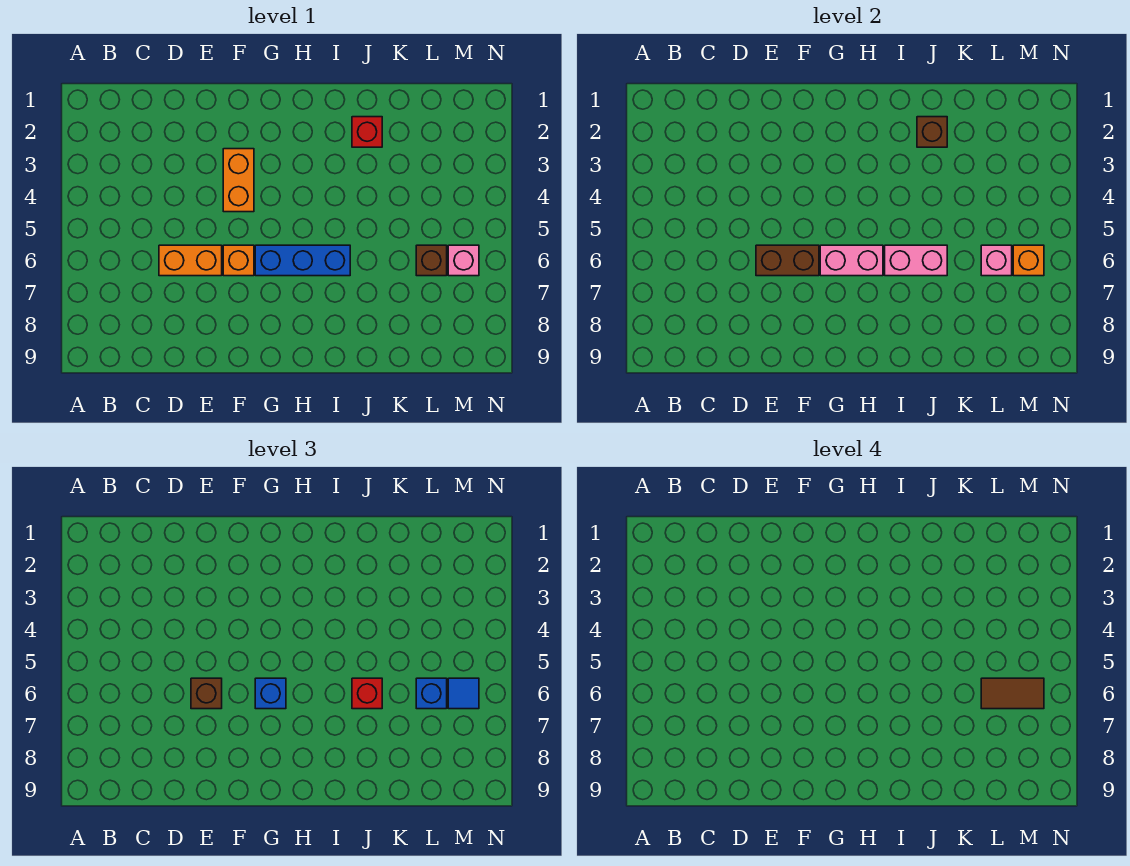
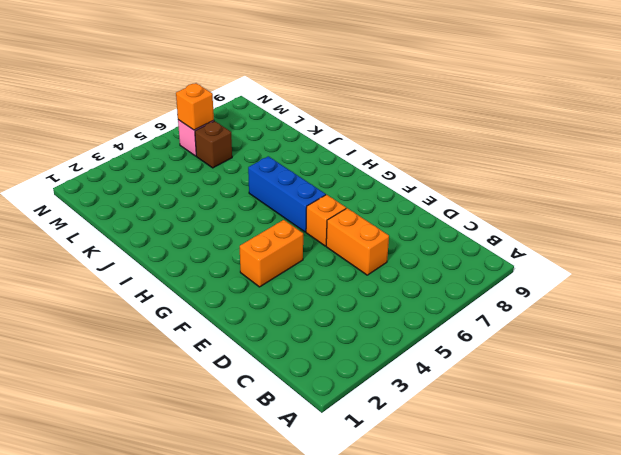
none -> red 1x1 brick [352,117,382,147]
none -> brown 1x2 brick [756,245,819,276]
none -> pink 1x2 brick [820,245,883,276]

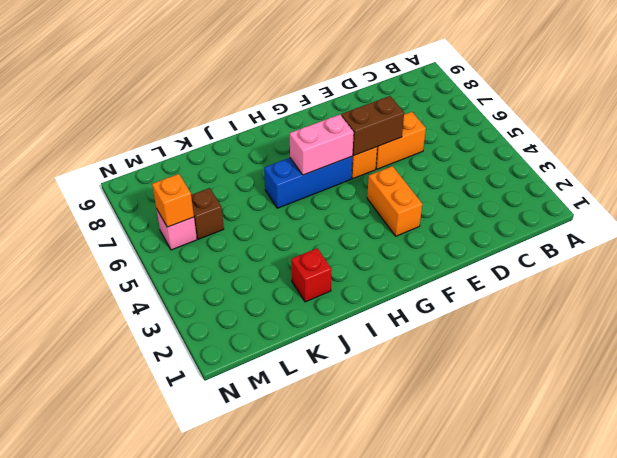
none -> pink 1x2 brick [885,245,947,276]
none -> brown 1x1 brick [917,117,947,147]
none -> pink 1x1 brick [981,245,1012,276]

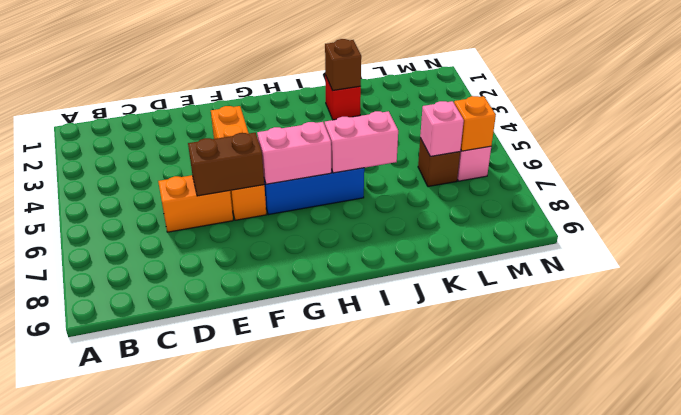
none -> brown 1x1 brick [191,678,222,709]
none -> blue 1x1 brick [255,678,286,709]
none -> red 1x1 brick [352,678,382,709]

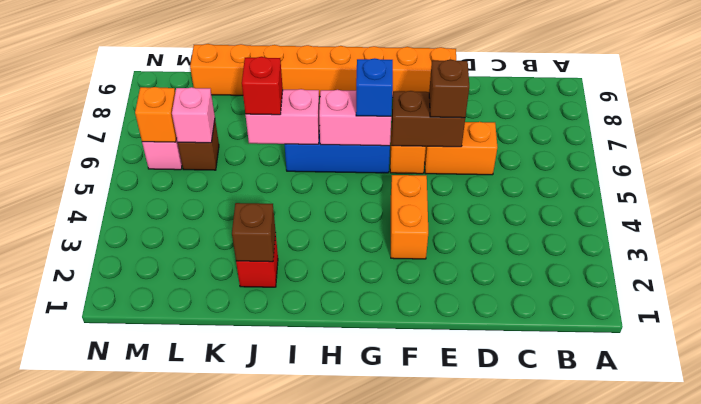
orange 1x8 brick [190,44,457,97] -> none
none -> blue 1x1 brick [416,678,447,709]
none -> blue 1x1 tile [448,678,479,709]
none -> brown 1x2 tile [981,678,1044,709]

